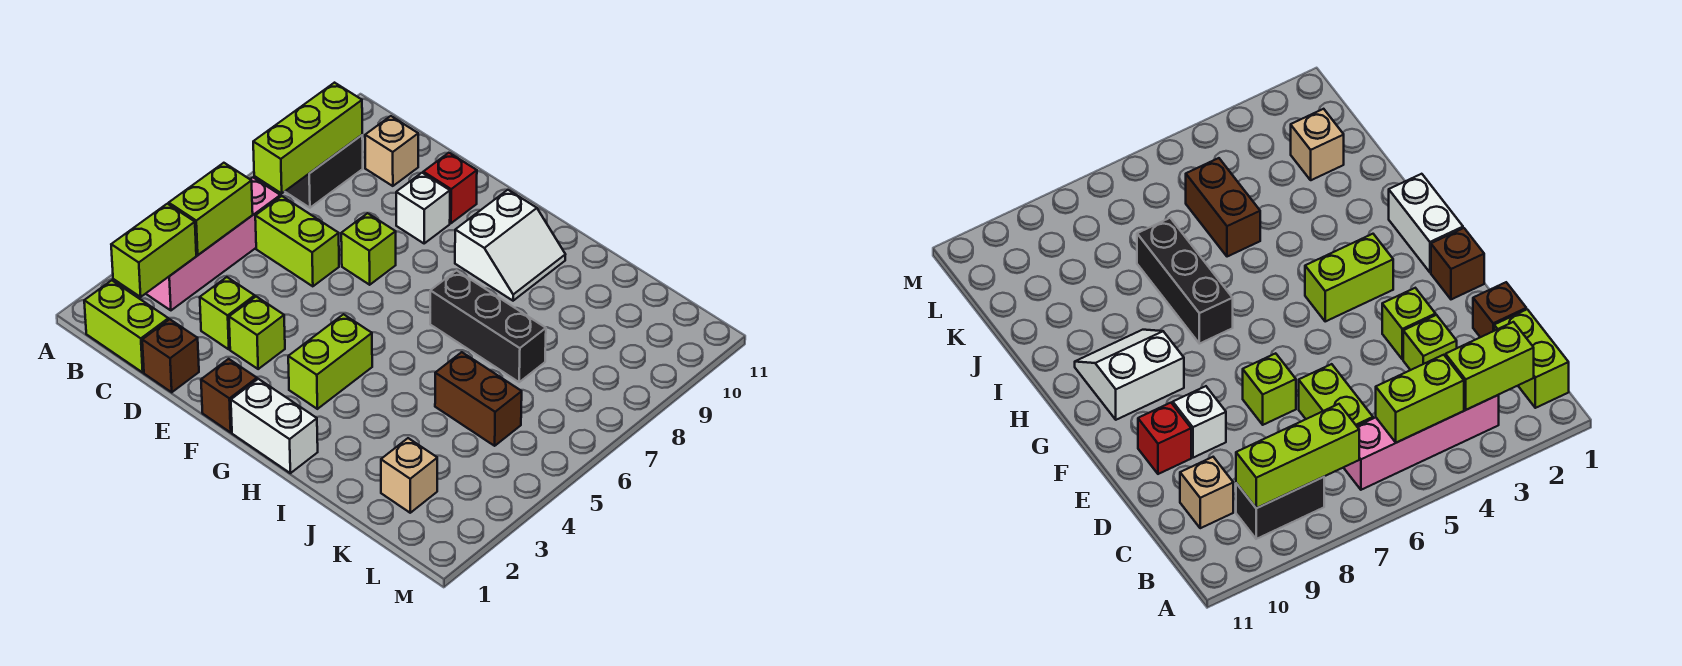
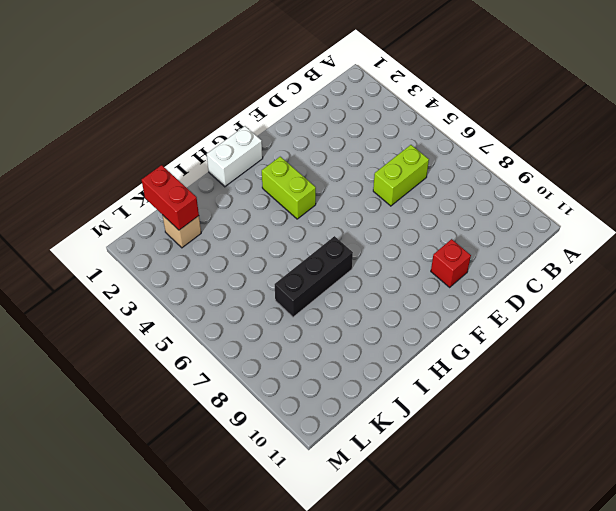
red 1x2 brick [142,165,199,230] -> none
none -> lime 1x2 brick [84,280,168,372]
none -> pink 1x4 brick [146,178,280,310]
none -> black 1x2 brick [285,135,363,208]

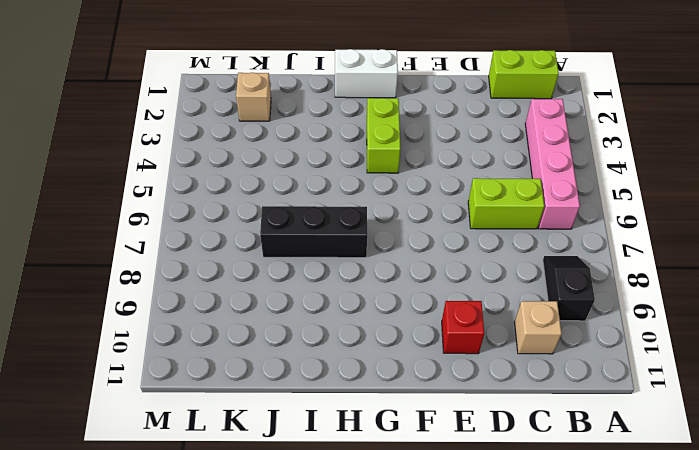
black 1x2 slope [543,256,595,321] -> black 1x2 brick [285,135,363,208]
none -> brown 1x1 brick [142,319,199,392]
none -> lime 1x1 brick [200,277,255,349]
none -> lime 1x1 brick [229,297,285,369]

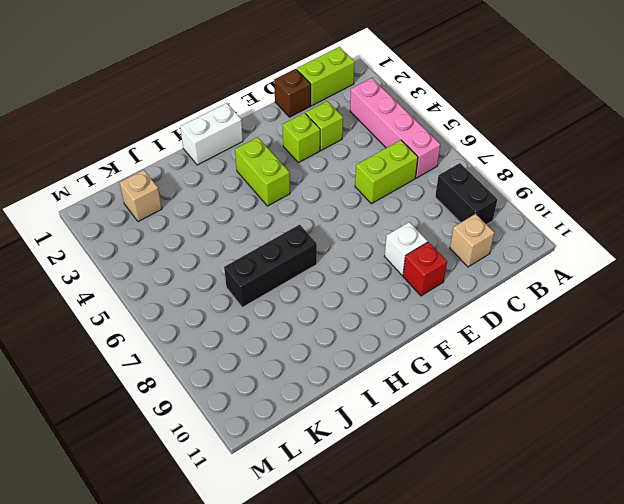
none -> lime 1x1 brick [341,213,396,285]
none -> brown 1x1 brick [201,359,257,432]
none -> white 2x2 slope [455,190,565,301]

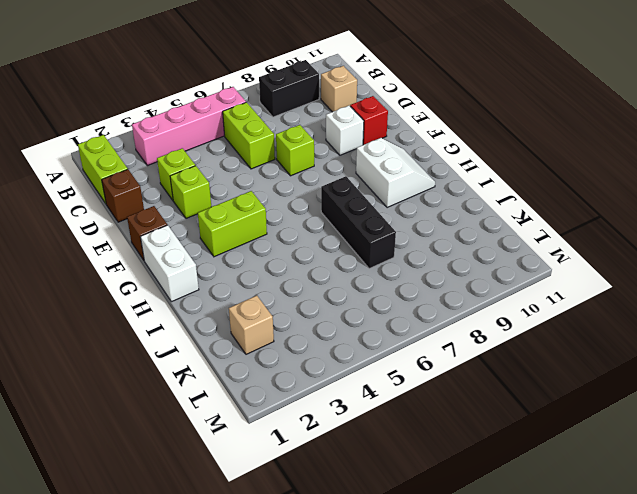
white 2x2 slope [356,138,435,208] -> white 2x2 slope turned to [455,190,565,301]
none -> brown 1x2 brick [435,352,522,446]
none -> lime 1x2 brick [111,204,196,297]
none -> lime 1x2 brick [169,163,253,255]

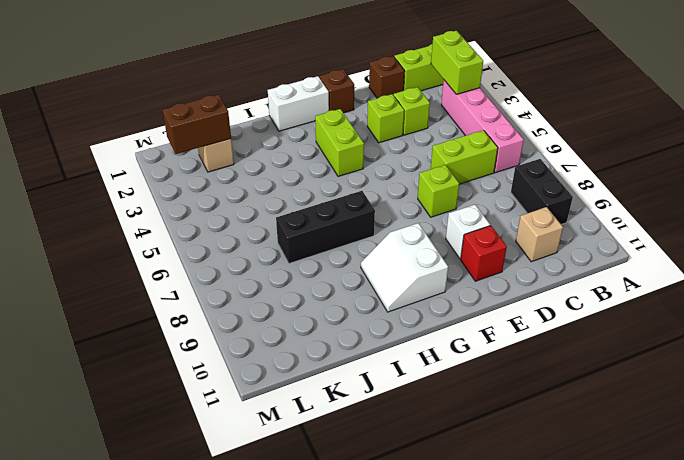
brown 1x2 brick [163,94,231,154] -> brown 1x2 brick moved to [435,352,522,446]
none -> lime 1x2 brick [169,163,253,255]
none -> lime 1x3 brick [253,83,362,193]

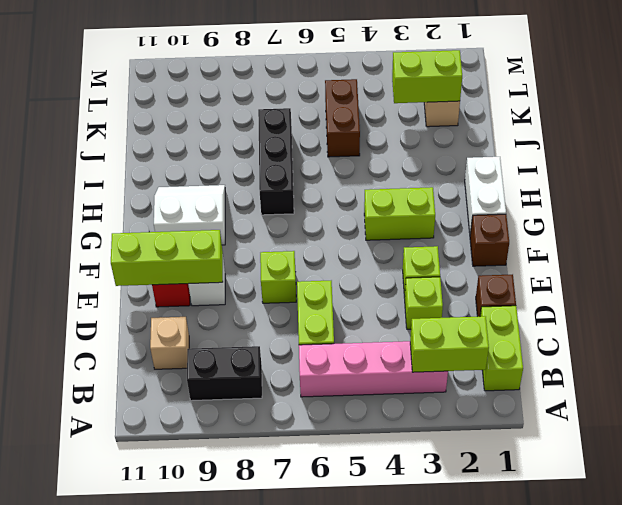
lime 1x3 brick [111,230,223,286] -> lime 1x3 brick moved to [253,83,362,193]
lime 1x2 brick [392,50,462,103] -> lime 1x2 brick moved to [169,163,253,255]

